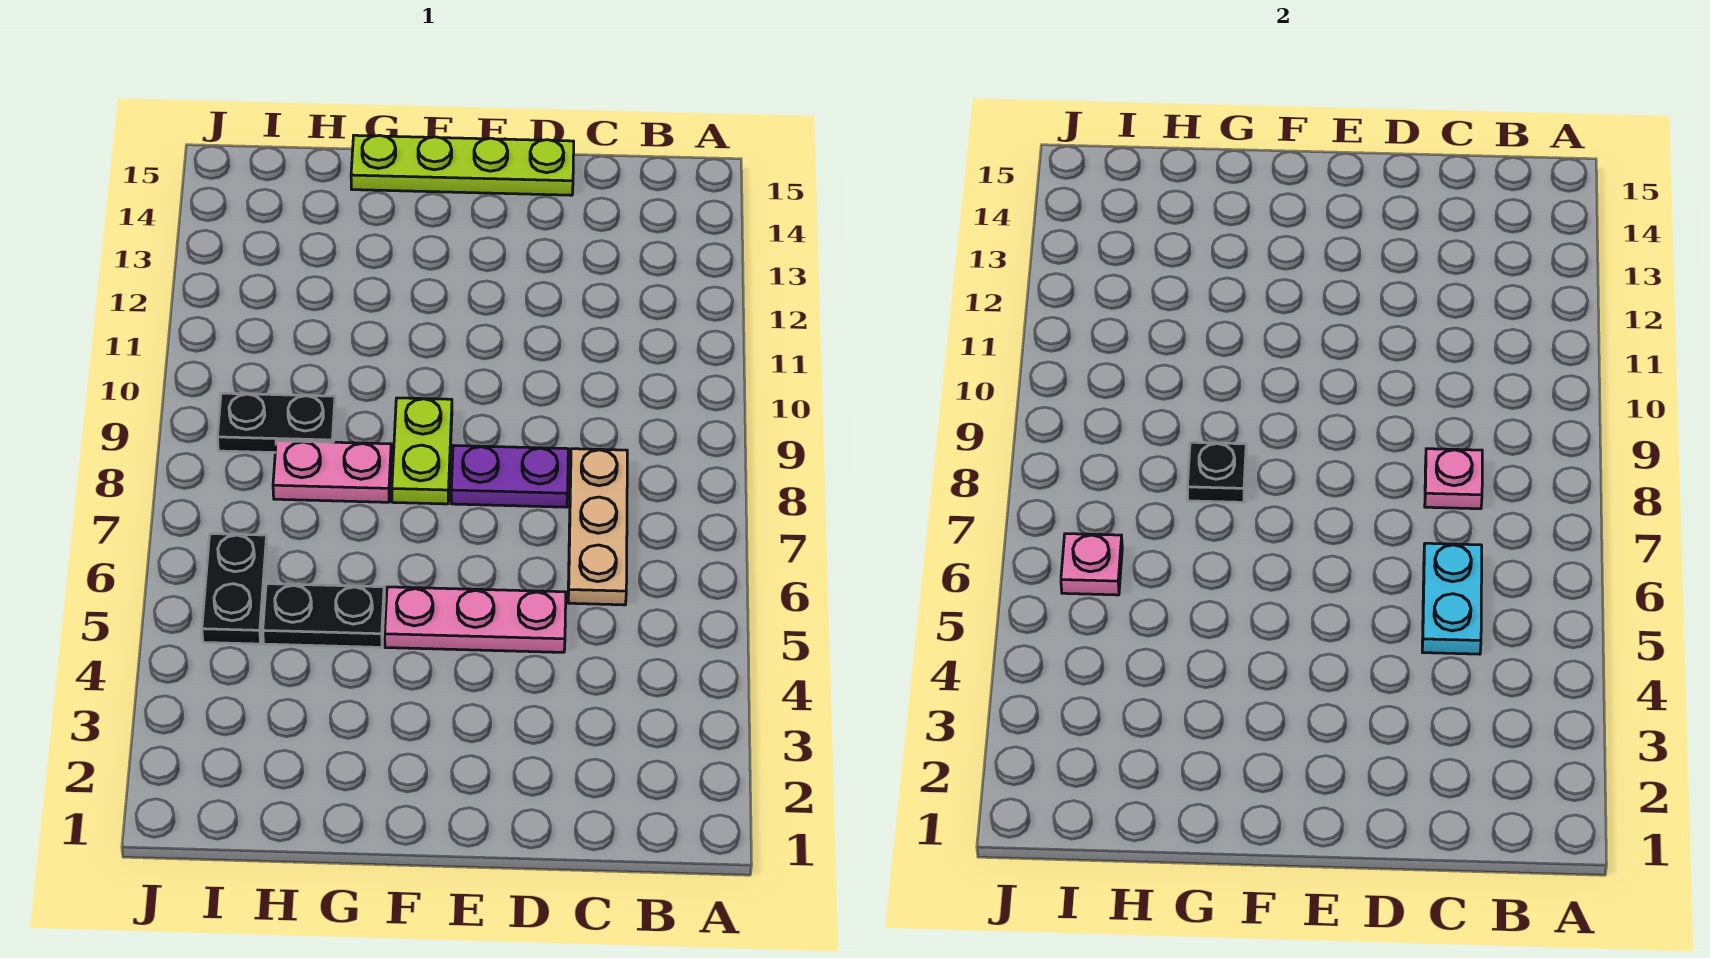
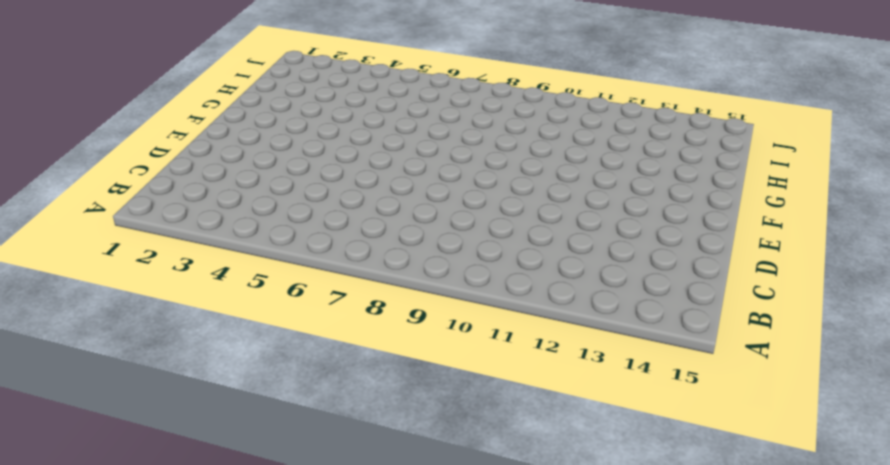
none -> tan 1x3 plate [568,449,627,605]
none -> pink 1x3 plate [385,587,566,652]
none -> purple 1x2 plate [451,445,568,507]

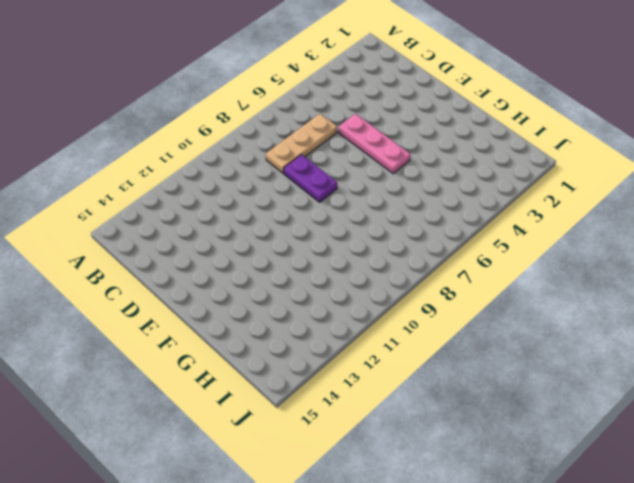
none -> lime 1x4 plate [351,135,574,195]
none -> lime 1x2 plate [392,398,452,504]
none -> black 1x2 plate [263,584,384,647]

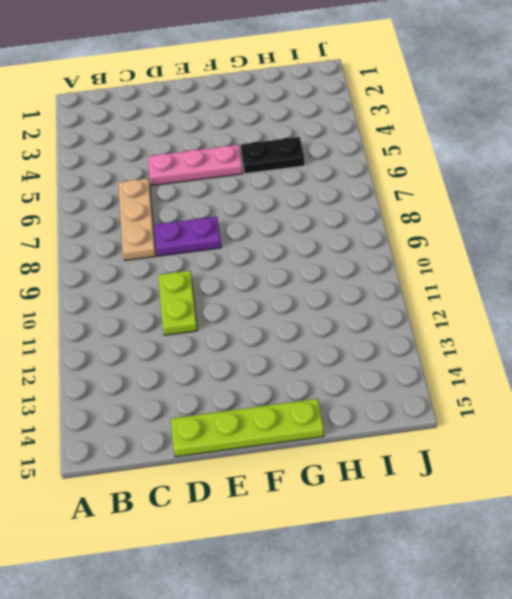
lime 1x2 plate [158,271,197,335] -> lime 1x2 plate moved to [392,398,452,504]
none -> pink 1x2 plate [273,441,391,502]
none -> black 1x2 plate [217,393,335,453]
none -> black 1x2 plate [202,534,267,644]

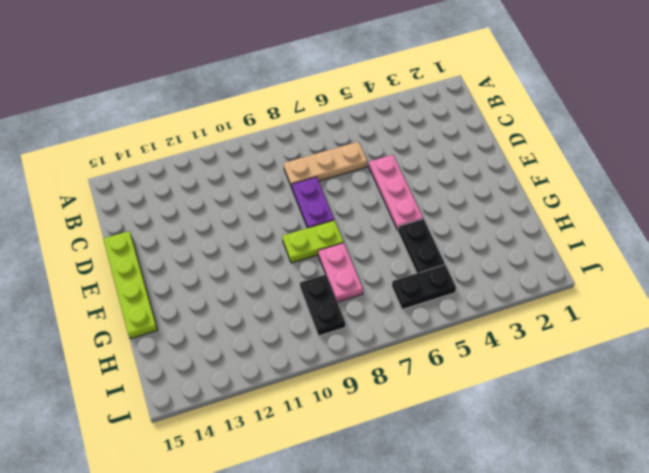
none -> cyan 1x2 plate [1422,543,1482,654]
none -> pink 1x1 plate [1425,449,1482,509]
none -> black 1x1 plate [1187,442,1246,502]

